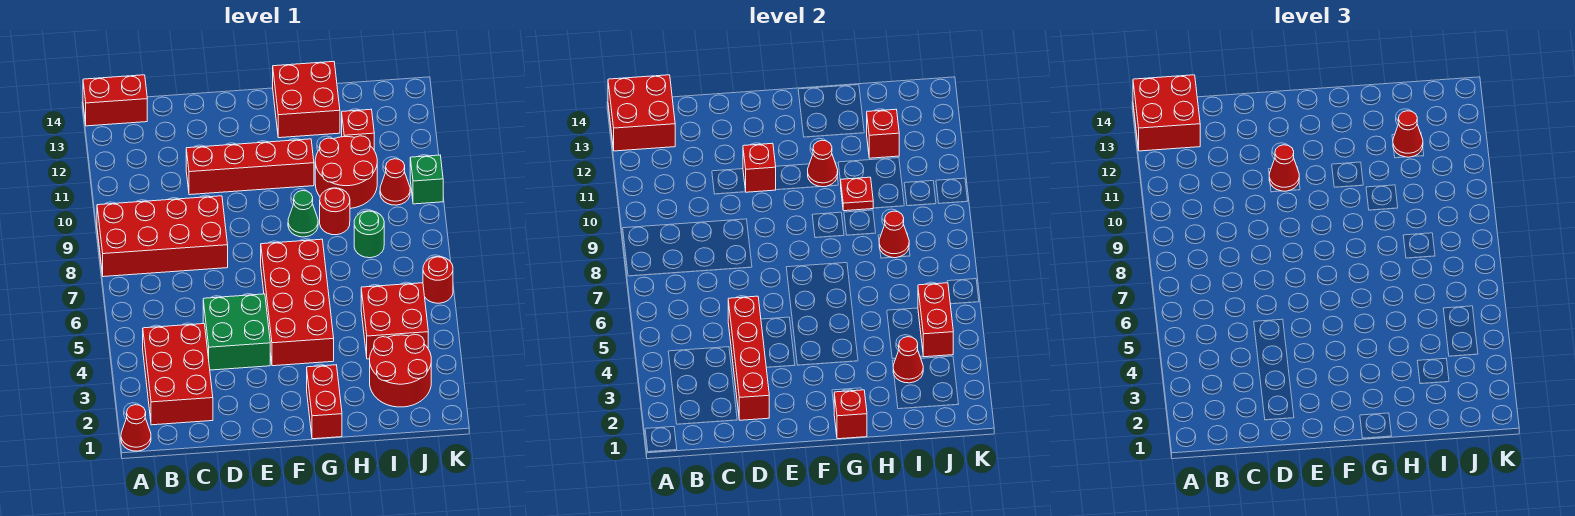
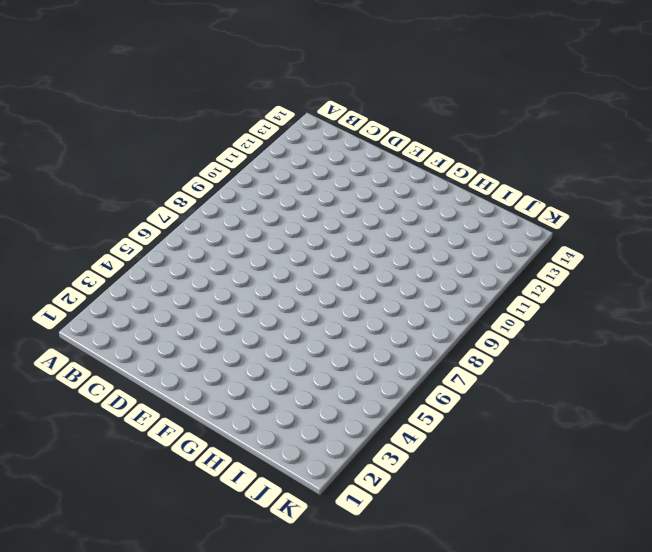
none -> red 1x1 cone [121,405,151,451]
none -> red 2x4 brick [97,196,228,277]
none -> red 1x2 brick [83,75,147,126]
none -> red 2x3 brick [143,324,213,425]

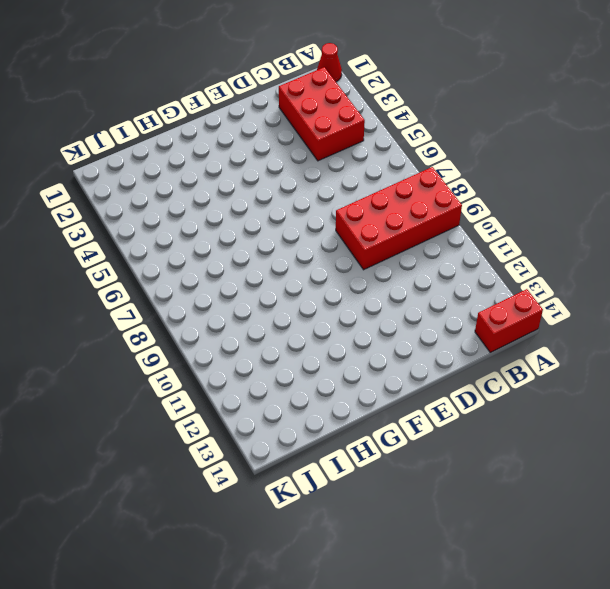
none -> green 2x2 brick [203,294,270,370]
none -> red 1x4 brick [186,139,314,195]
none -> red 2x4 brick [261,239,334,366]
none -> red 1x2 brick [307,365,342,439]

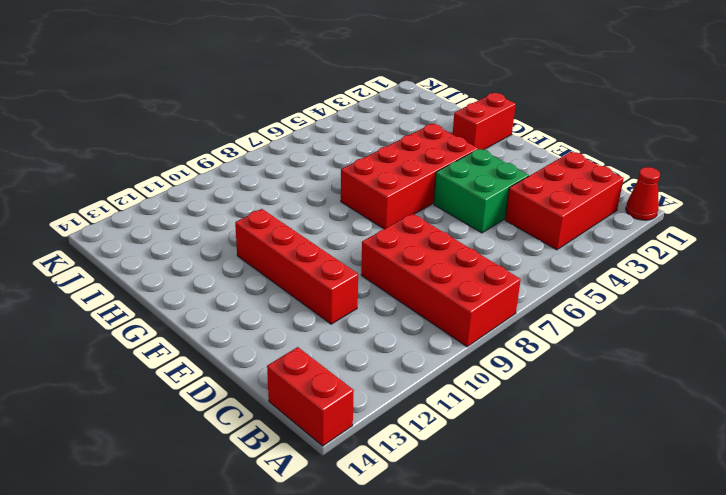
none -> green 1x1 cone [288,191,318,237]
none -> red 2x2 brick [273,62,340,138]
none -> red 1x1 round brick [320,188,350,235]
none -> red 2x2 round brick [315,136,377,208]

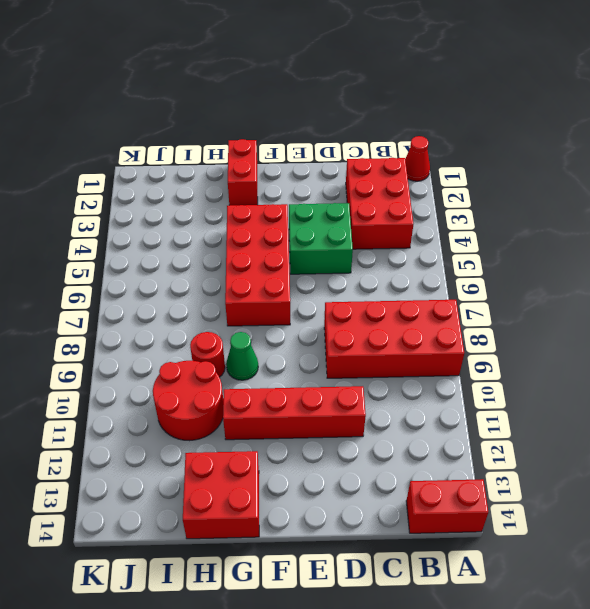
none -> red 2x2 round brick [370,334,431,407]
none -> red 2x2 brick [361,283,428,359]
none -> green 1x1 round brick [354,211,384,258]
none -> red 1x1 brick [342,109,374,149]

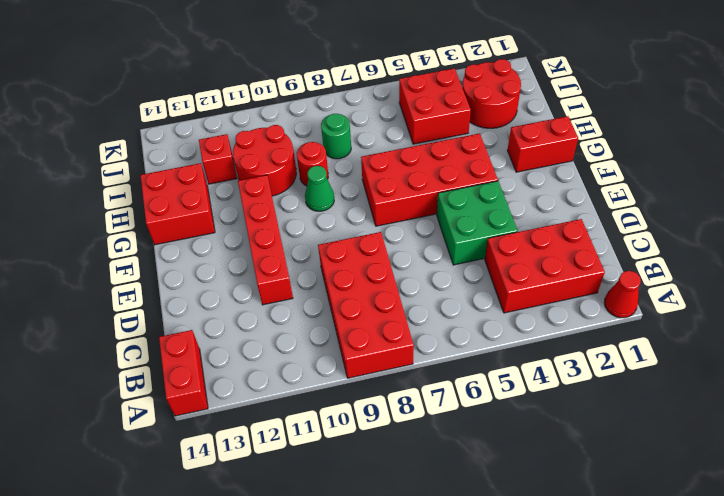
none -> red 1x1 cone [380,159,410,205]
none -> red 1x1 round brick [423,257,453,303]
none -> green 1x1 brick [410,155,443,204]
none -> red 2x2 brick [608,75,675,151]

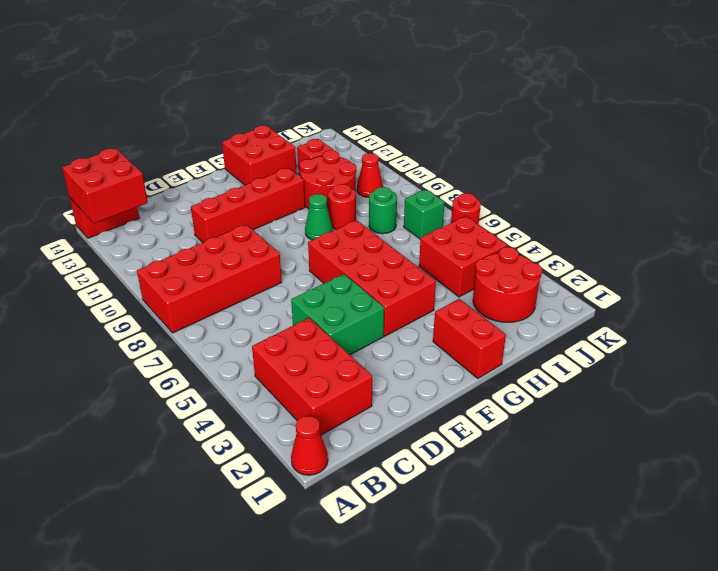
green 1x1 brick [404,189,445,239] -> green 1x1 brick moved to [410,155,443,204]
none -> red 1x4 brick [728,296,769,420]
none -> red 1x1 brick [743,143,776,192]
none -> red 1x1 brick [834,390,867,439]
none -> red 1x1 cone [808,140,838,187]

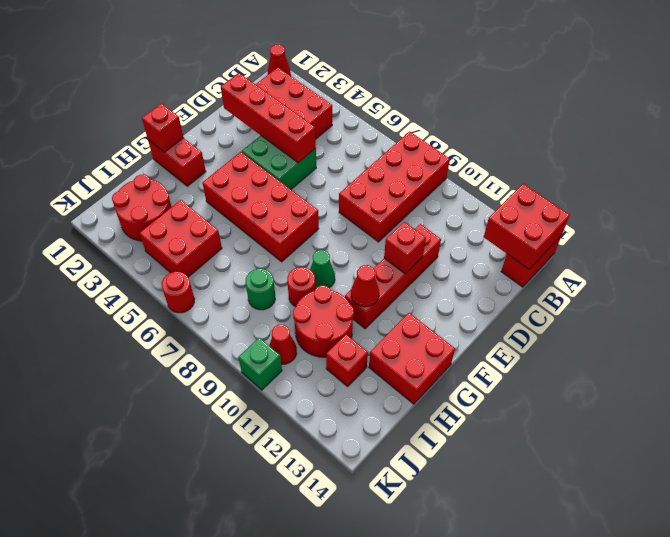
none -> red 1x1 plate [841,177,873,211]
none -> red 1x1 cone [893,337,923,383]
none -> red 1x1 cone [879,211,909,258]
none -> red 1x1 brick [867,109,899,158]

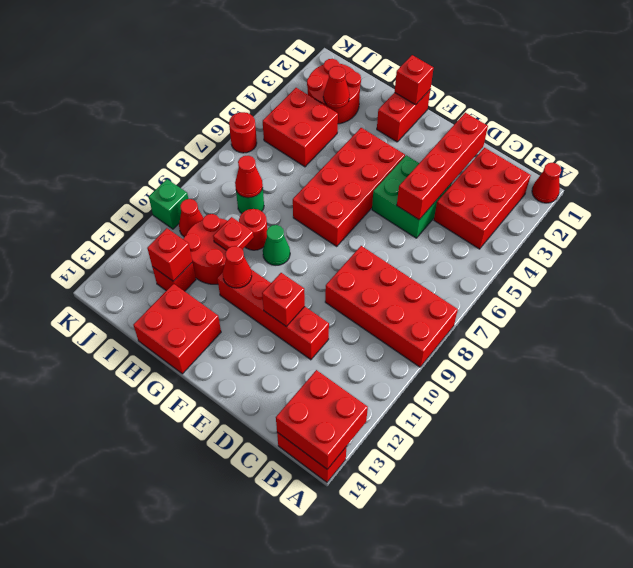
none -> red 1x2 brick [918,283,953,357]
none -> red 2x2 brick [1133,75,1200,151]
none -> red 1x1 cone [1269,145,1299,191]
none -> red 1x1 cone [1393,111,1423,157]

